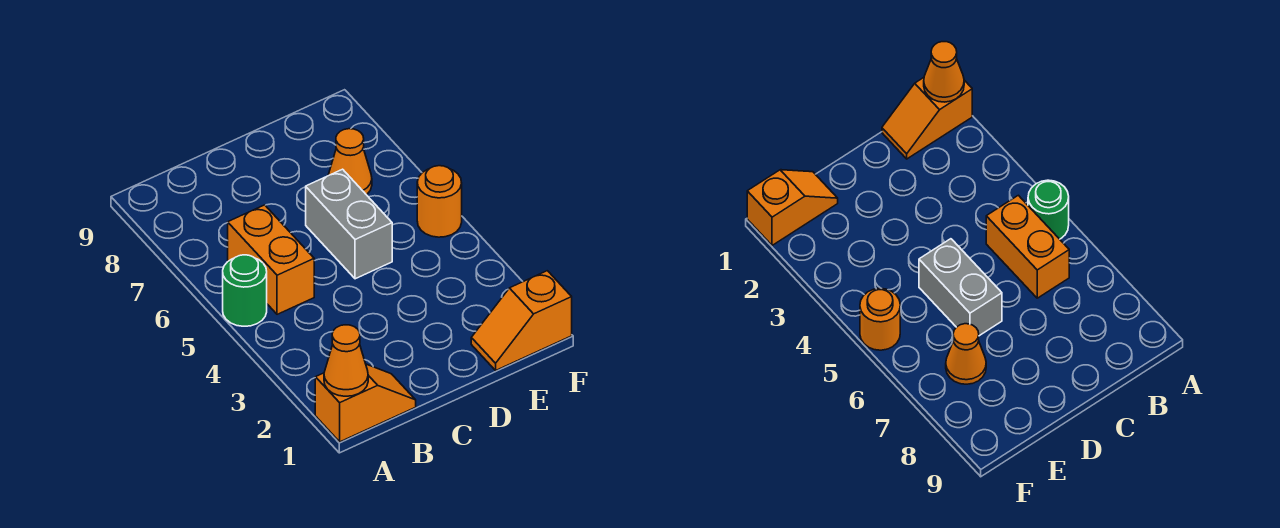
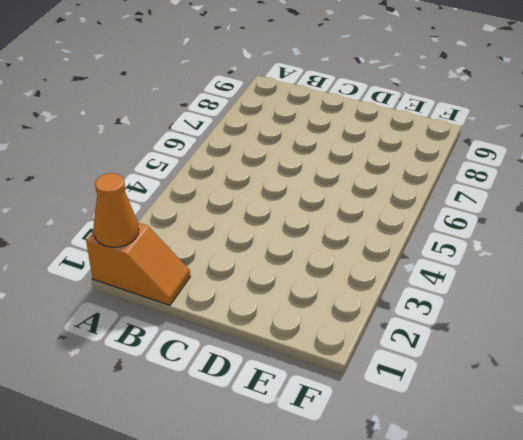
none -> green 1x1 round brick [223,255,267,326]
none -> orange 1x2 brick [228,205,314,314]

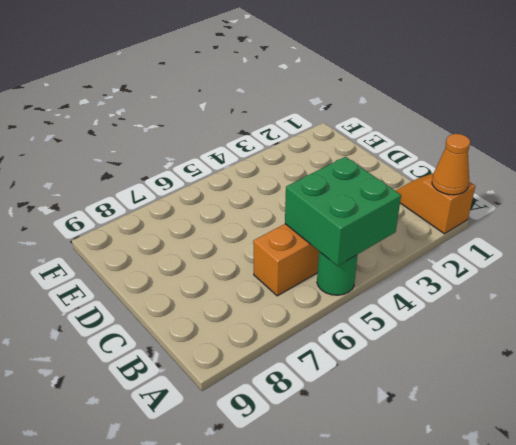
green 2x2 brick [285,157,401,266] -> none
none -> grey 1x2 brick [306,169,392,279]
none -> orange 1x2 slope [471,271,572,370]

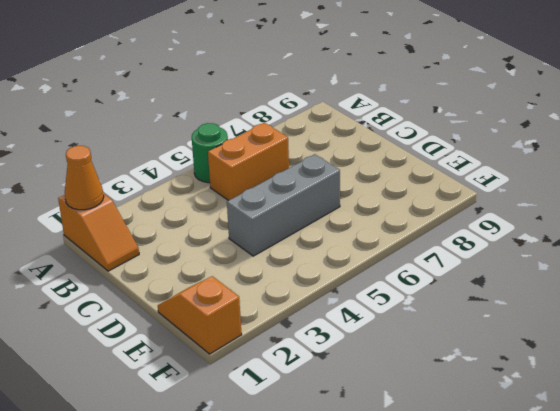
grey 1x3 brick [227,154,340,256] -> grey 1x2 brick [306,169,392,279]
none -> orange 1x1 cone [328,129,372,195]
none -> orange 1x1 round brick [417,166,462,237]

